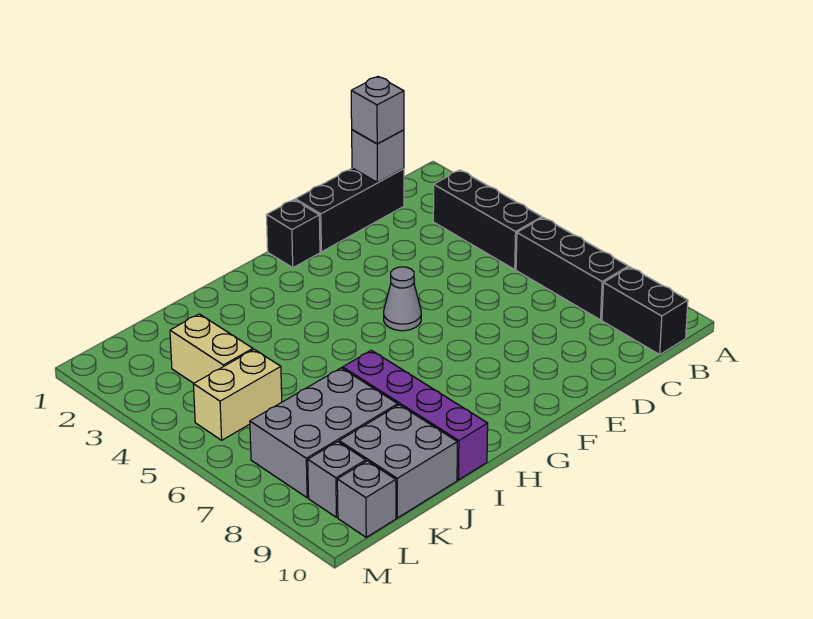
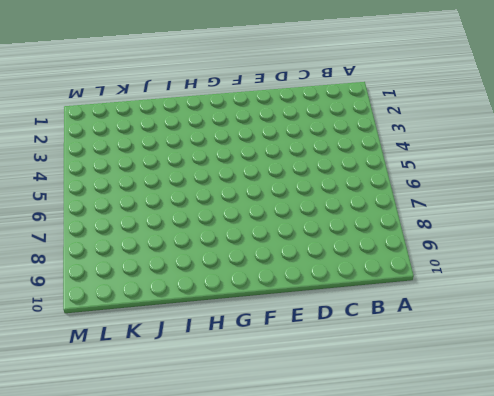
none -> black 1x3 brick [433,170,542,269]
none -> black 1x3 brick [516,218,628,320]
none -> black 1x2 brick [602,267,688,355]

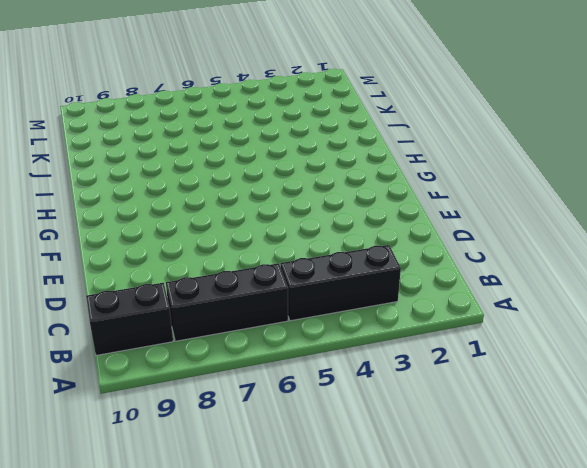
none -> black 1x3 brick [295,168,404,252]
none -> black 1x1 brick [267,200,320,268]
none -> grey 1x1 cone [384,267,421,331]

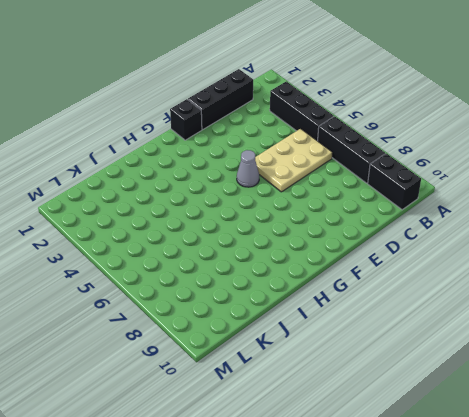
tan 2x3 plate [255,129,333,192] -> none
none -> purple 1x4 brick [343,350,488,480]
none -> grey 2x3 brick [250,368,398,498]
none -> grey 2x2 brick [339,405,457,518]

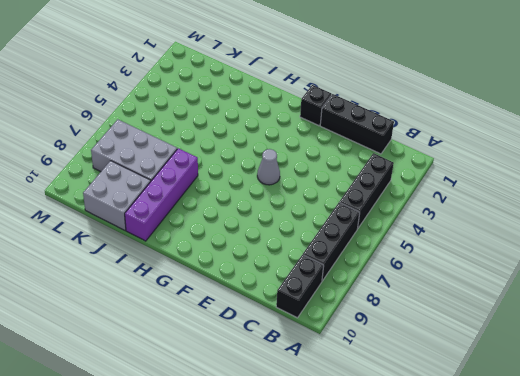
none -> tan 1x2 brick [170,314,253,383]
none -> tan 1x2 brick [194,349,282,440]
none -> grey 1x1 brick [308,442,366,517]

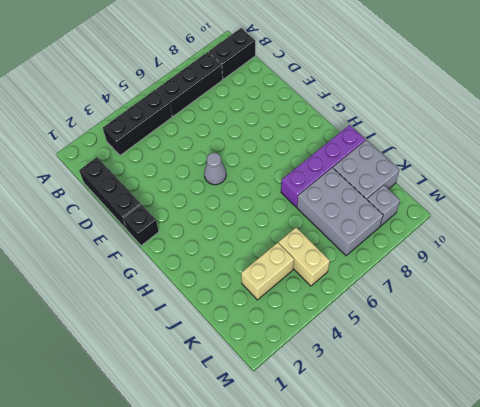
none -> grey 1x1 brick [337,461,396,537]
none -> grey 1x1 brick [352,130,404,183]
none -> grey 1x1 brick [351,77,404,144]

